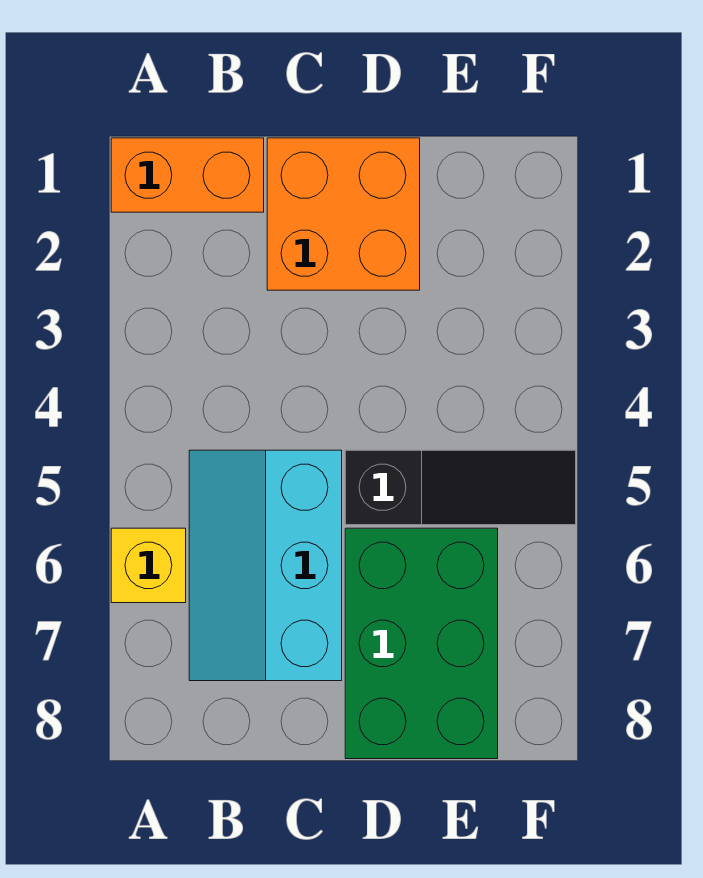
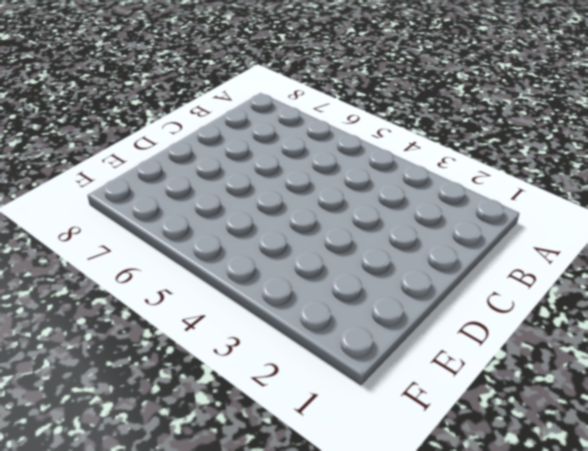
none -> orange 1x2 brick [111,138,264,212]
none -> yellow 1x1 brick [111,528,186,603]

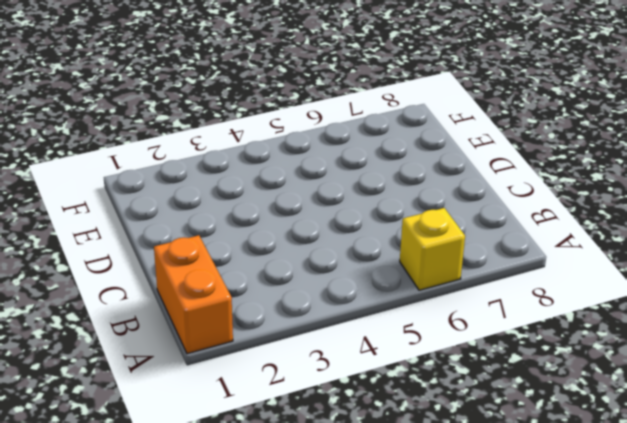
none -> cyan 2x3 slope [189,450,342,681]
none -> orange 2x2 brick [267,138,420,290]

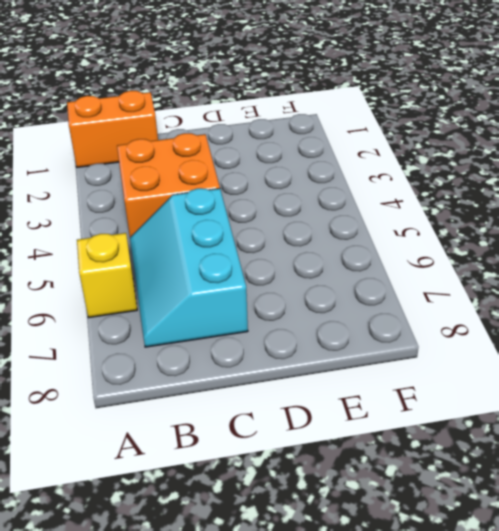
orange 2x2 brick [117,133,220,237] -> orange 2x2 brick moved to [267,138,420,290]
none -> black 1x3 slope [345,450,576,525]
none -> green 2x3 brick [345,528,498,759]

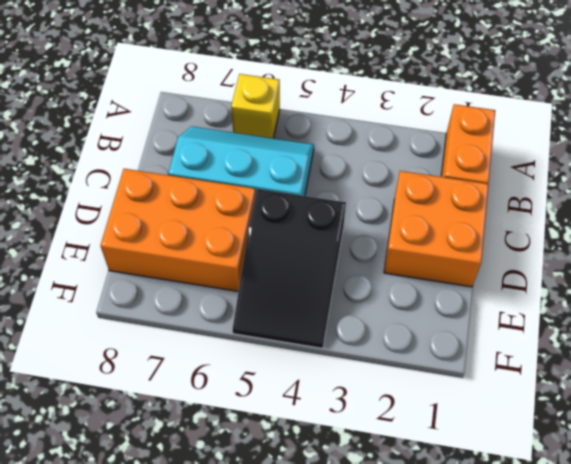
black 2x3 slope [232,189,346,348] -> black 1x3 slope [345,450,576,525]
orange 2x3 brick [100,169,256,291] -> green 2x3 brick [345,528,498,759]

